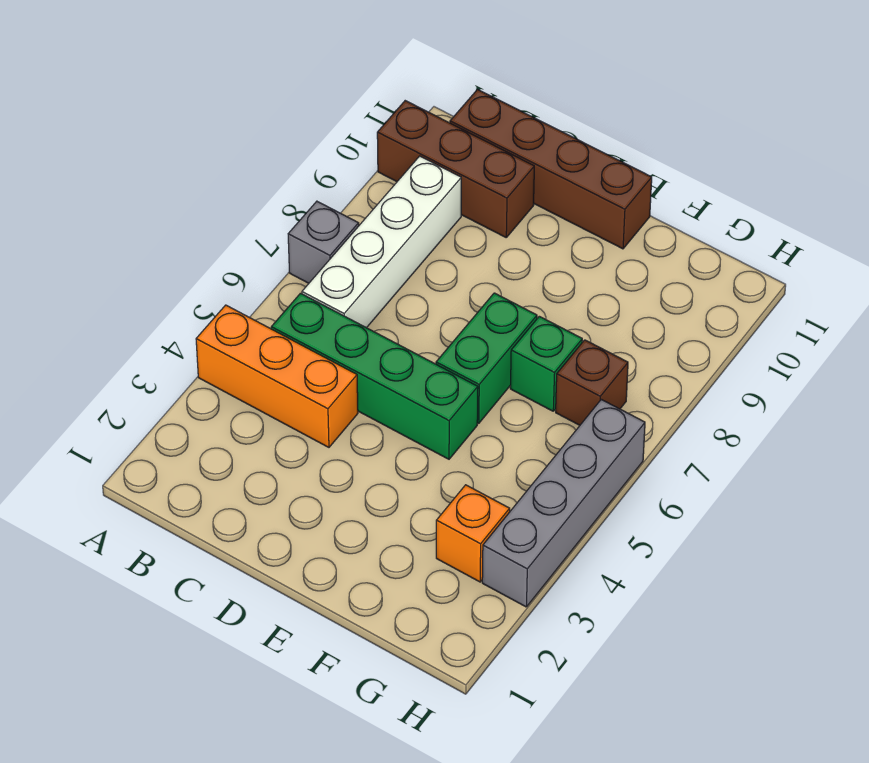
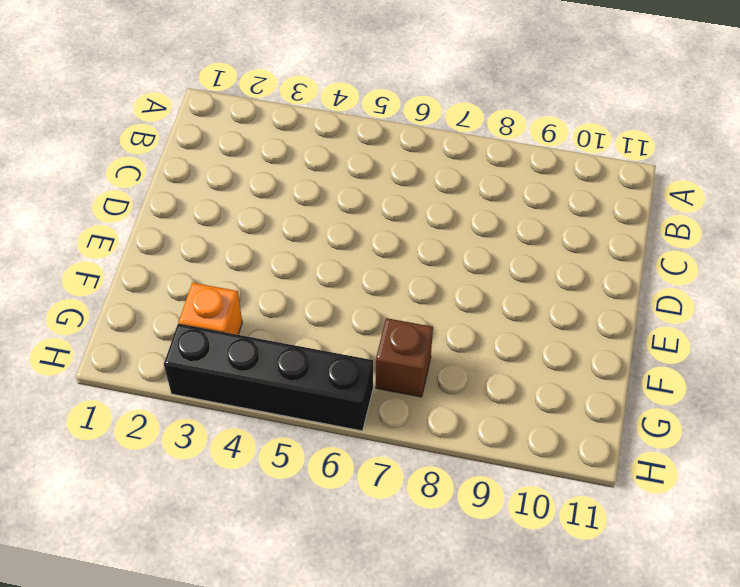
black 1x4 brick [164,324,373,431] -> grey 1x4 brick [482,399,645,607]
none -> orange 1x3 brick [196,305,358,447]
none -> grey 1x1 brick [288,201,359,283]

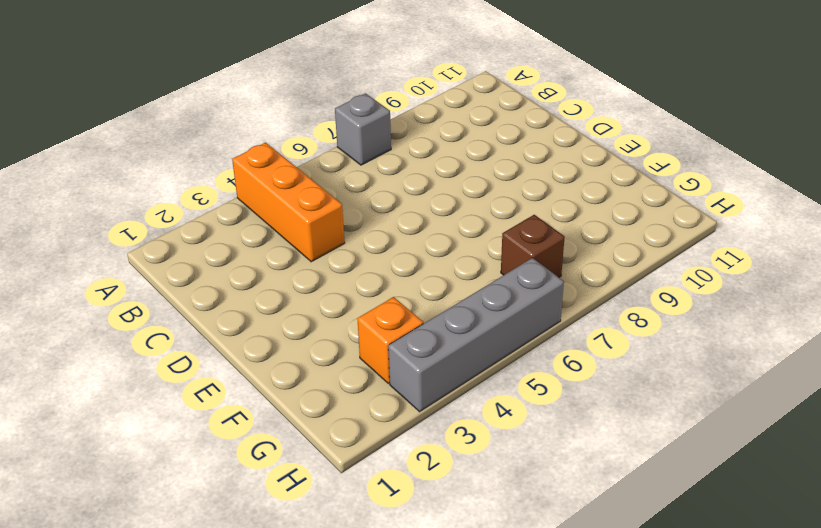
none -> brown 1x3 brick [377,101,534,237]
none -> green 1x4 brick [271,293,478,459]

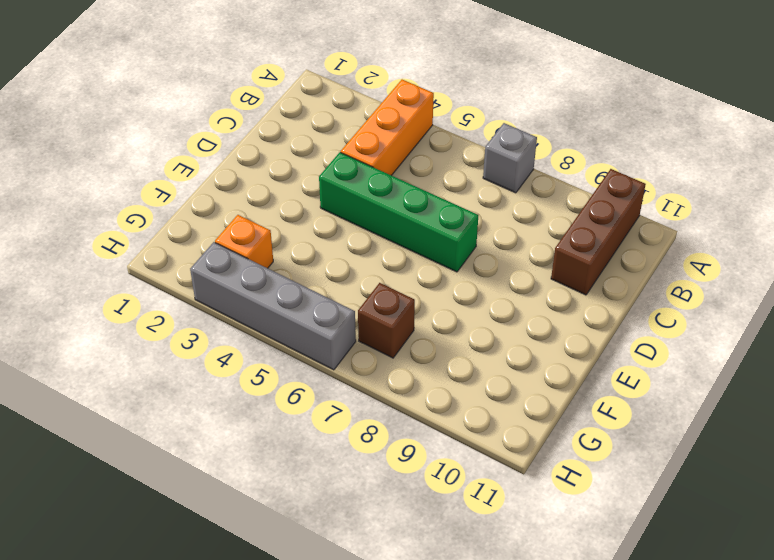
green 1x4 brick [319,152,478,272] -> green 1x4 brick turned to [271,293,478,459]
none -> white 1x4 brick [302,156,461,328]
none -> brown 1x4 brick [450,90,652,249]

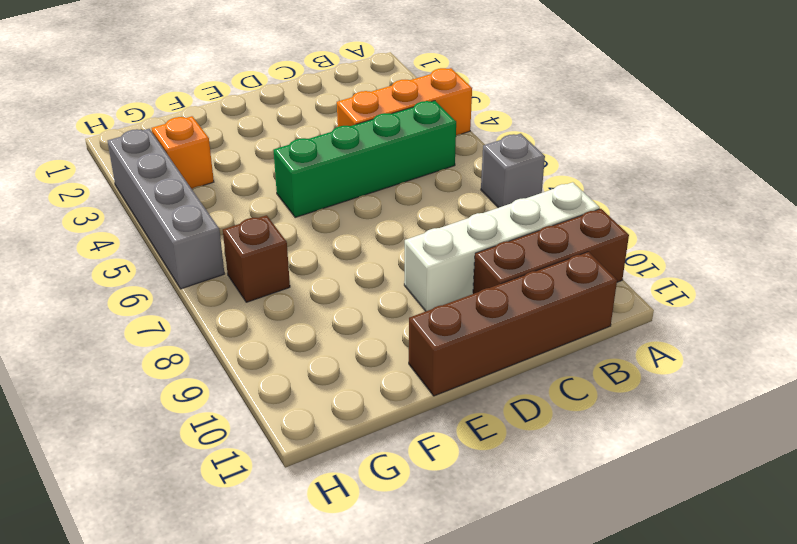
white 1x4 brick [404,182,600,311] -> white 1x4 brick turned to [302,156,461,328]
none -> green 1x2 brick [436,293,537,423]
none -> green 1x1 brick [510,316,582,411]

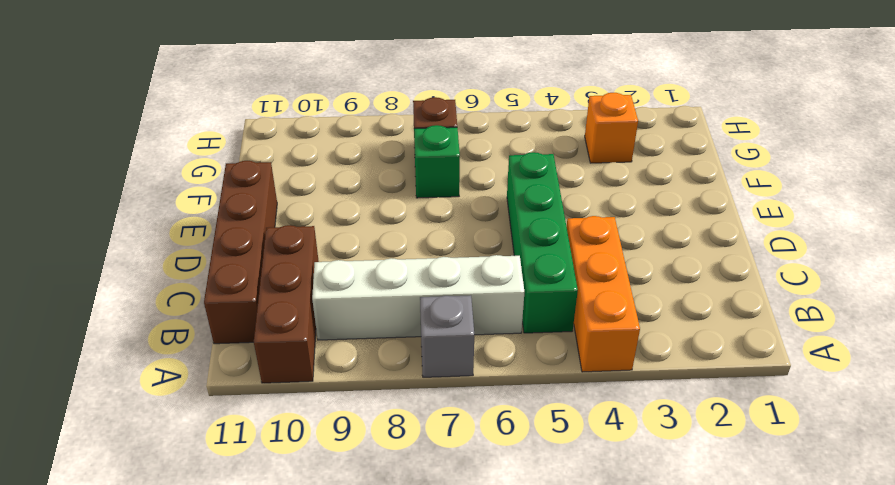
none -> green 1x2 brick [436,293,537,423]
none -> grey 1x4 brick [482,399,645,607]

